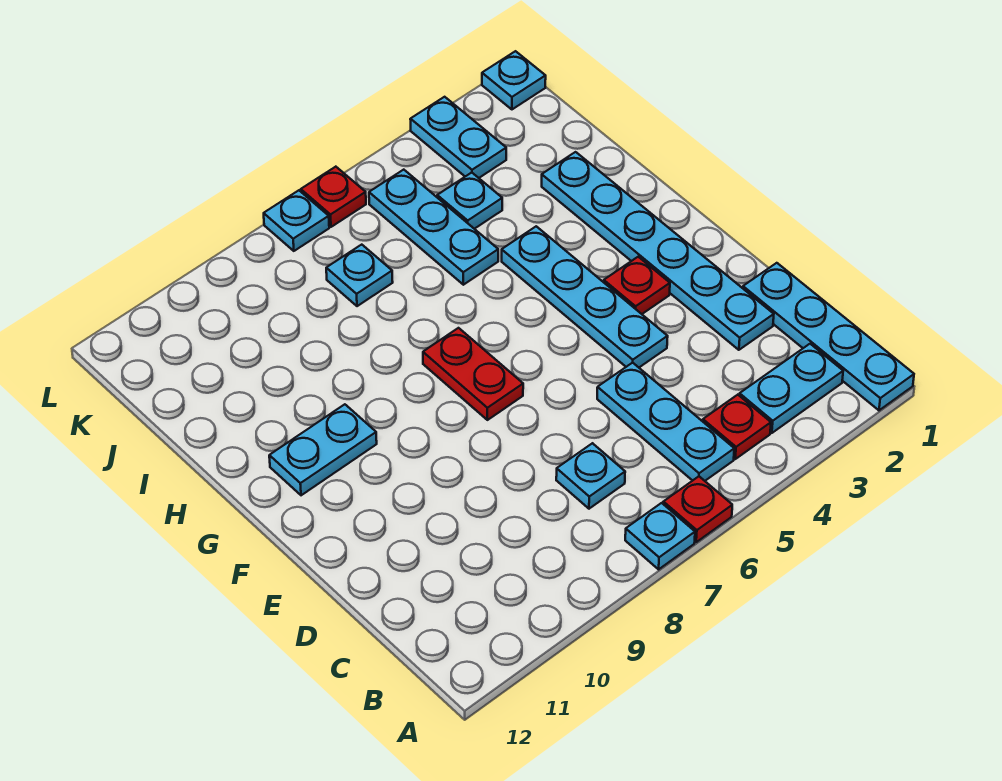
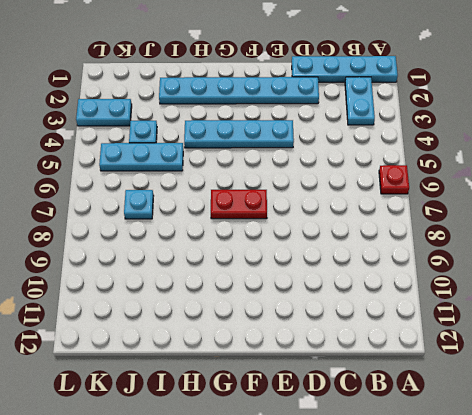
none -> cyan 1x1 plate [625,503,695,569]
none -> red 1x1 plate [703,395,771,459]
none -> cyan 1x3 plate [597,363,734,481]

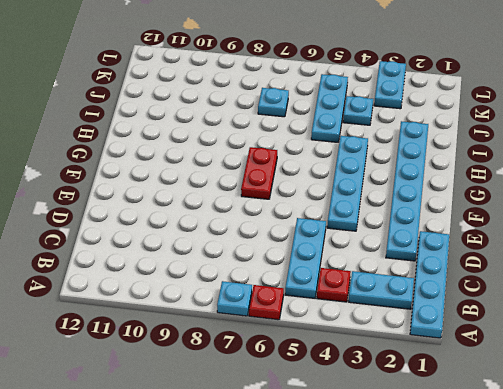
none -> cyan 1x1 plate [556,443,625,509]
none -> red 1x1 plate [604,257,670,314]
none -> cyan 1x2 plate [269,404,377,495]

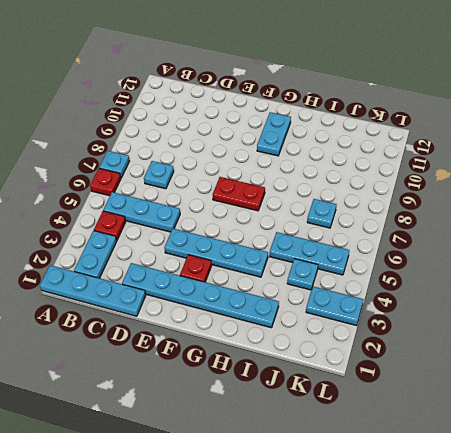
none -> cyan 1x1 plate [482,51,546,109]
none -> red 1x1 plate [301,167,366,227]
none -> cyan 1x1 plate [264,190,329,251]

